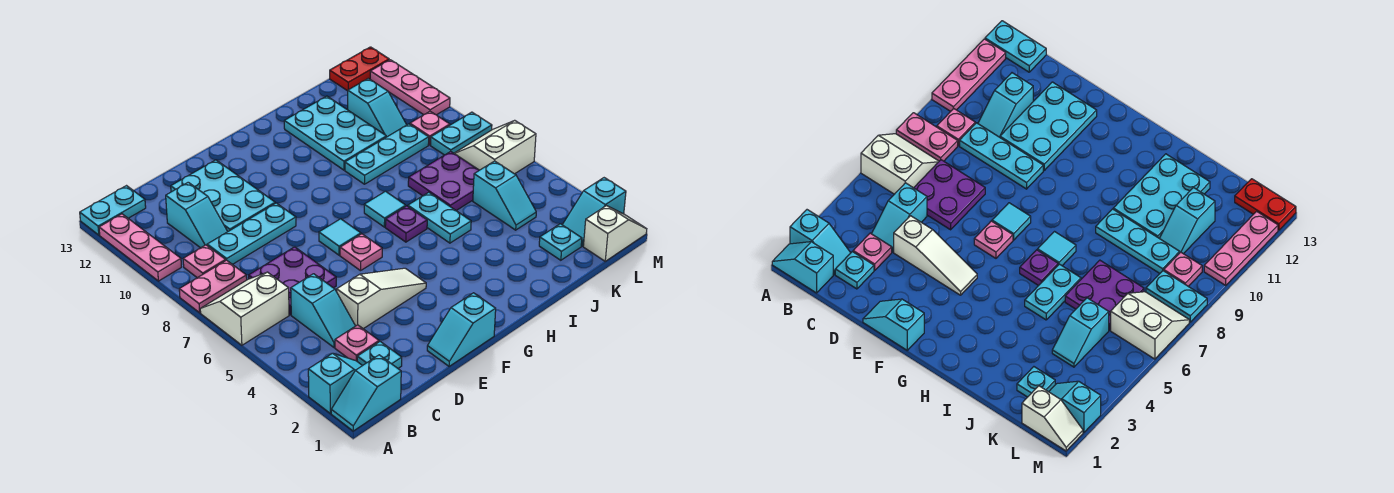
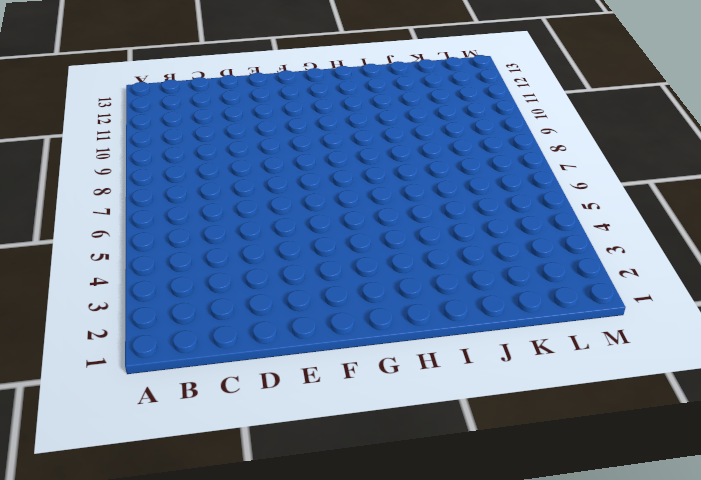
none -> cyan 1x2 slope [331,355,401,431]
none -> cyan 1x2 slope [308,353,362,413]
none -> white 2x2 slope [200,272,289,345]
none -> pink 1x2 plate [179,260,247,313]

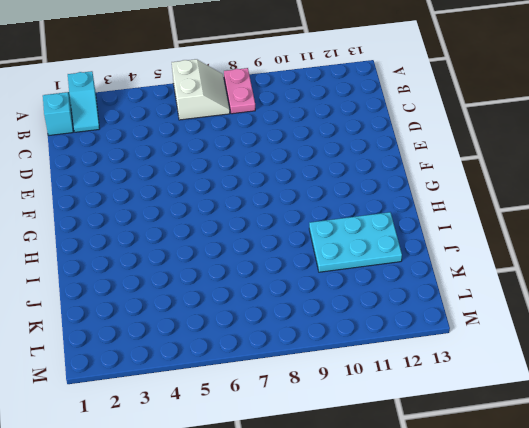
none -> pink 1x3 plate [99,214,181,281]
none -> cyan 1x2 plate [80,186,146,235]
none -> pink 1x1 plate [183,245,226,278]
none -> cyan 1x1 plate [357,342,402,368]

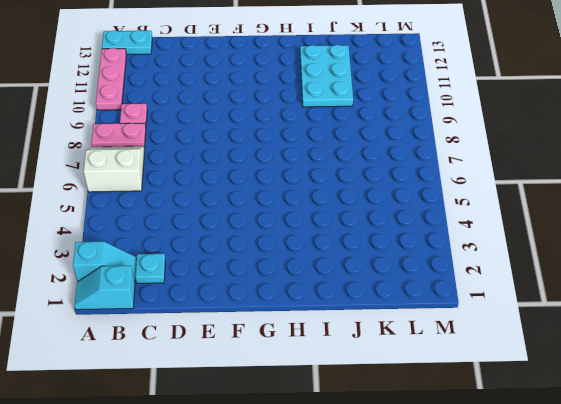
none -> pink 1x1 plate [335,325,379,361]
none -> cyan 1x2 slope [291,274,355,347]
none -> purple 2x2 plate [249,247,336,315]
none -> cyan 1x3 plate [207,203,296,265]

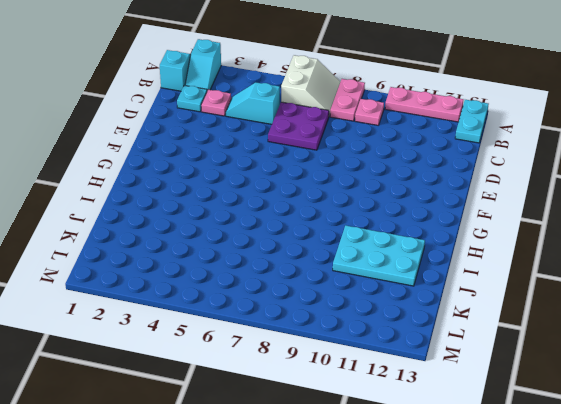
none -> cyan 1x3 plate [207,203,296,265]
none -> cyan 1x2 slope [166,182,228,248]
none -> white 1x3 slope [337,268,426,329]
none -> cyan 2x3 plate [171,160,275,231]

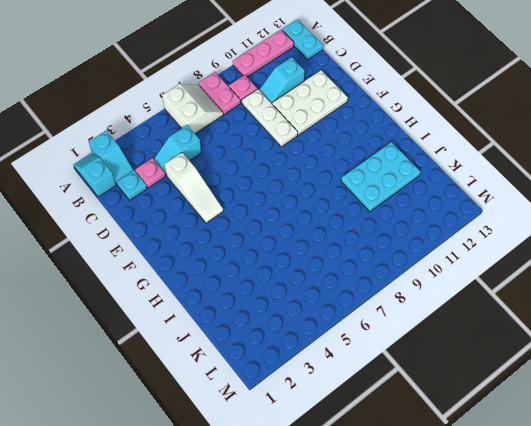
white 1x3 plate [242,89,298,147] -> cyan 1x3 plate [207,203,296,265]
white 2x3 plate [272,70,348,135] -> cyan 2x3 plate [171,160,275,231]
none -> purple 2x2 plate [249,247,336,315]
none -> cyan 1x2 slope [427,293,496,366]
none -> pink 1x1 plate [340,234,382,271]
none -> cyan 1x1 tile [319,219,361,255]

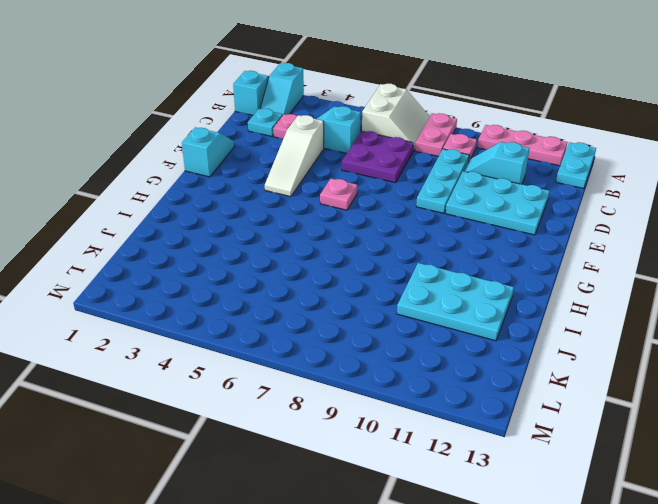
none -> cyan 1x1 tile [319,219,361,255]
none -> purple 1x1 plate [385,206,427,242]
none -> cyan 1x1 tile [364,191,406,227]
none -> cyan 1x2 plate [408,192,471,243]

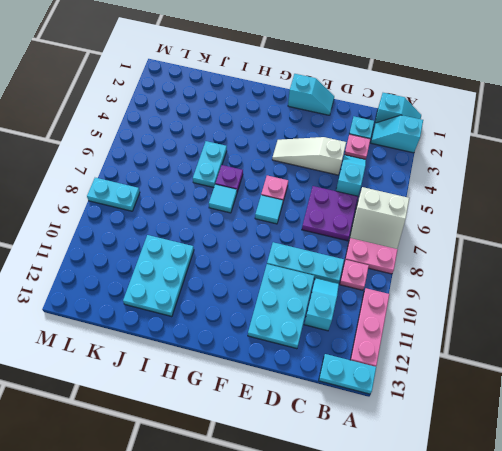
none -> cyan 1x3 plate [345,124,429,184]
none -> purple 2x2 plate [408,152,479,210]
none -> cyan 1x1 plate [539,224,582,260]
none -> cyan 1x2 slope [473,161,536,230]

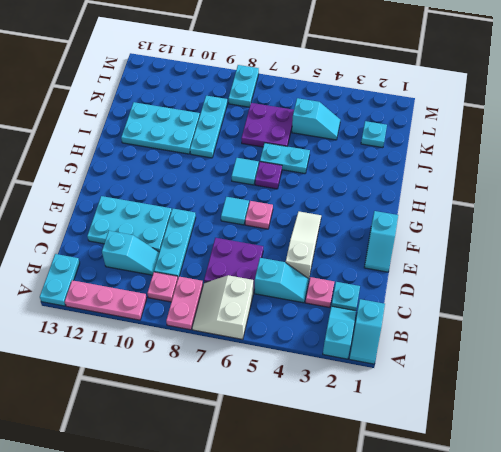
none -> cyan 1x2 slope [348,78,407,137]
none -> white 1x2 slope [583,206,647,261]
none -> cyan 1x2 slope [562,178,626,246]
none -> white 2x2 slope [454,120,536,174]

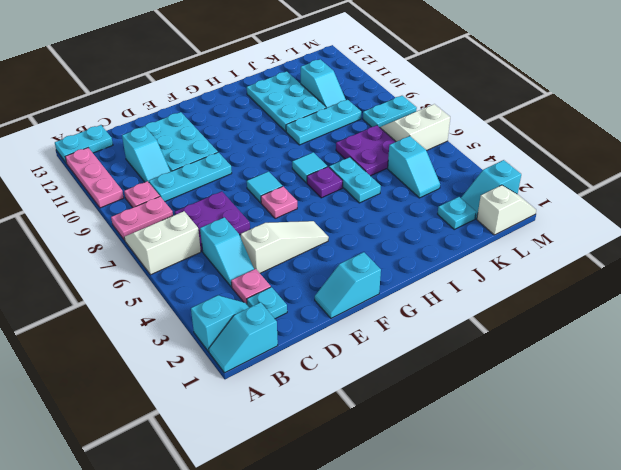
none -> pink 1x1 plate [410,111,450,145]
none -> red 1x2 plate [330,47,389,91]
none -> pink 1x3 plate [370,60,450,115]

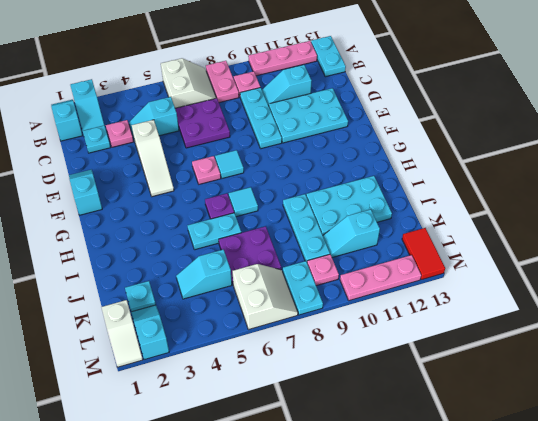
red 1x2 tile [402,228,445,280] -> red 1x2 plate [330,47,389,91]

